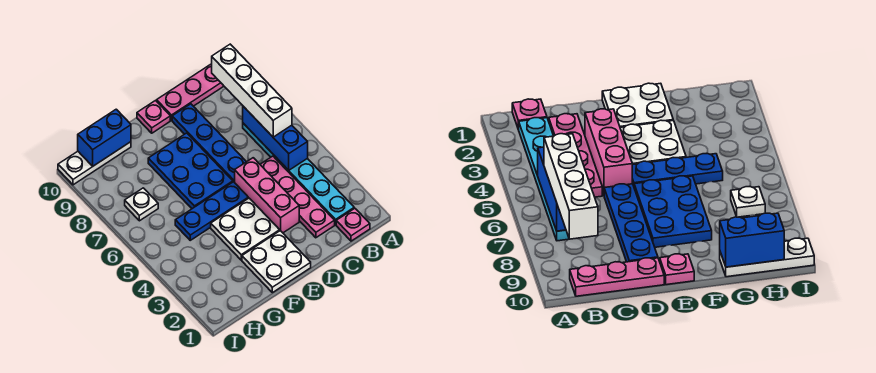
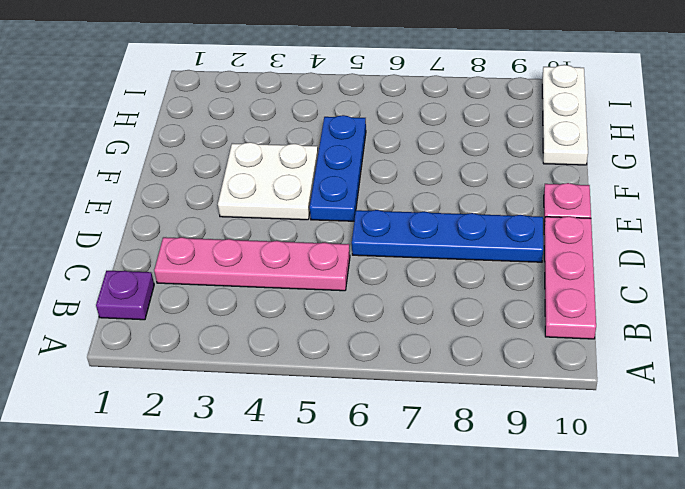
purple 1x1 plate [96,271,154,320] -> pink 1x1 plate [336,208,370,241]
none -> cyan 1x6 plate [243,123,354,225]
none -> pink 1x3 brick [235,158,299,233]
none -> white 2x2 plate [242,231,311,293]

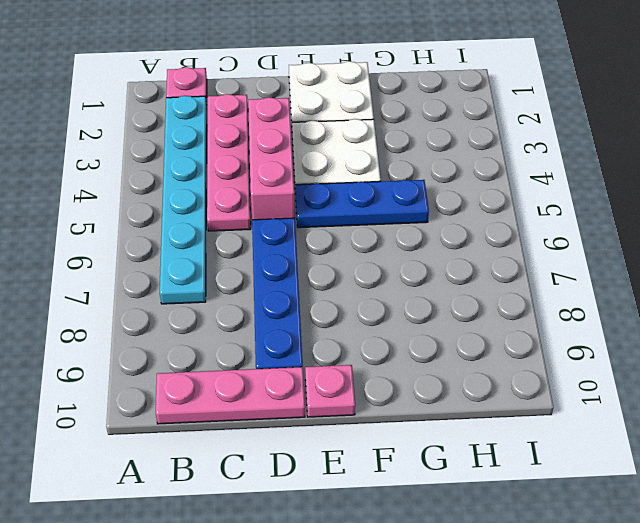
none -> blue 2x3 plate [148,133,233,209]
none -> white 1x3 plate [58,142,131,185]
none -> white 1x1 plate [125,188,158,221]

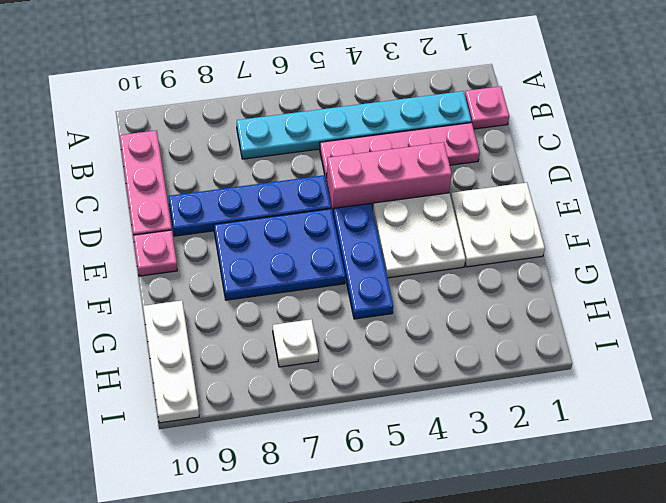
none -> blue 1x3 brick [243,106,308,170]
none -> blue 1x2 brick [78,109,131,166]
none -> white 1x4 brick [212,44,292,137]

